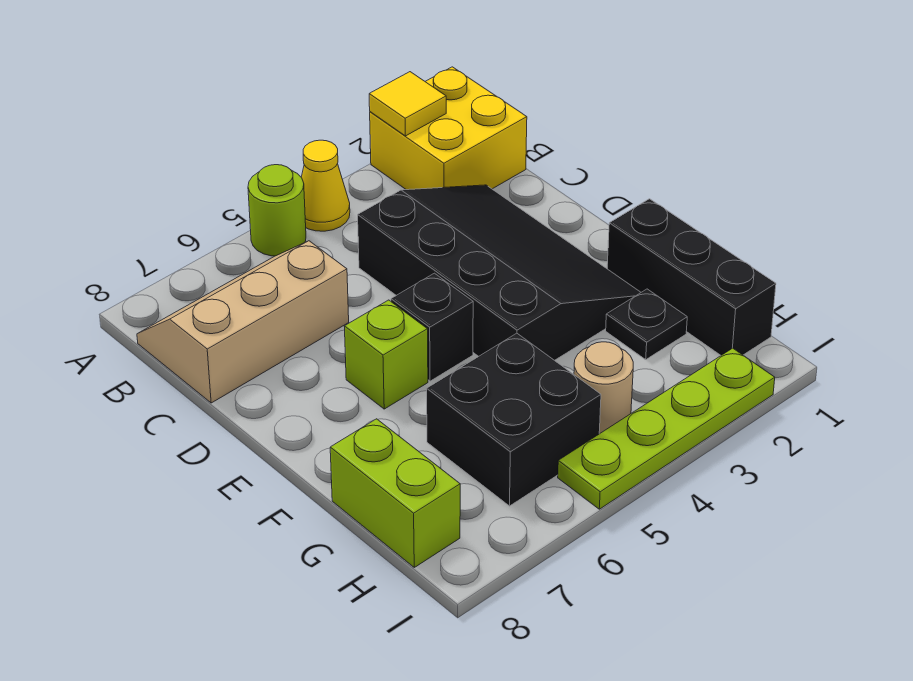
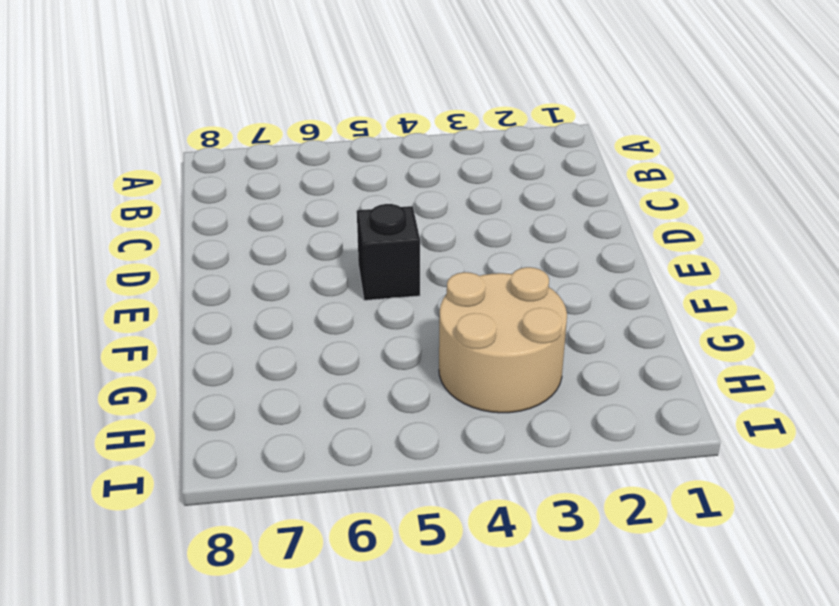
tan 2x2 round brick [439,267,567,413] -> tan 1x1 round brick [574,342,633,434]
none -> yellow 2x2 brick [370,67,527,190]
none -> yellow 1x1 cone [301,140,350,231]
none -> lime 1x1 round brick [248,165,306,256]

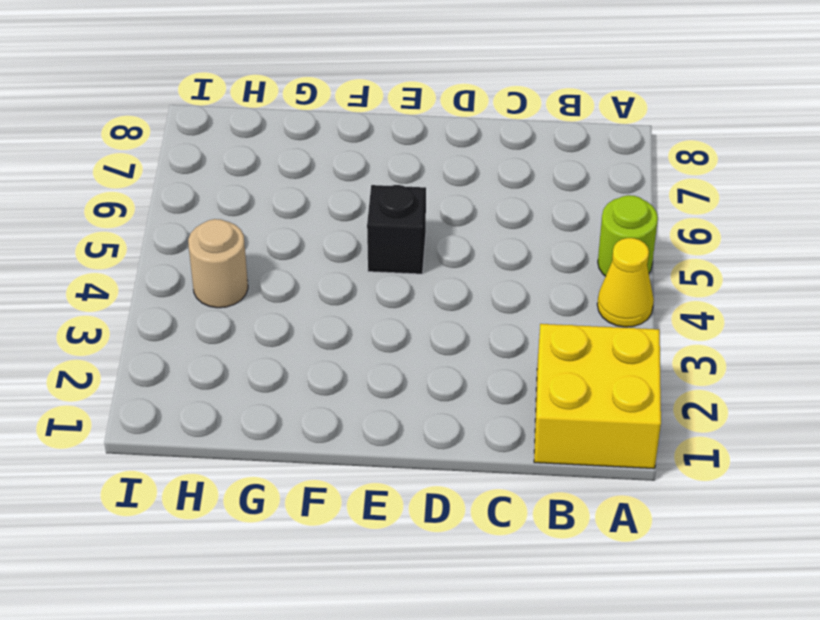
none -> tan 2x3 slope [137,241,349,403]
none -> black 3x4 slope [358,185,641,360]
none -> lime 1x1 brick [344,300,428,409]

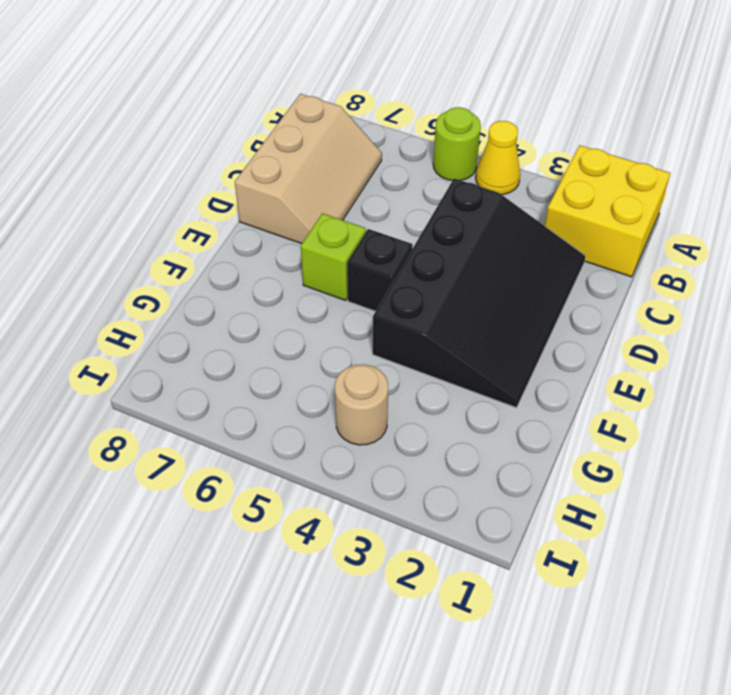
tan 2x3 slope [235,94,382,244] -> tan 2x3 slope turned to [137,241,349,403]
none -> black 1x3 brick [607,199,776,355]
none -> black 1x1 plate [606,289,687,359]
none -> black 2x2 brick [427,333,601,506]

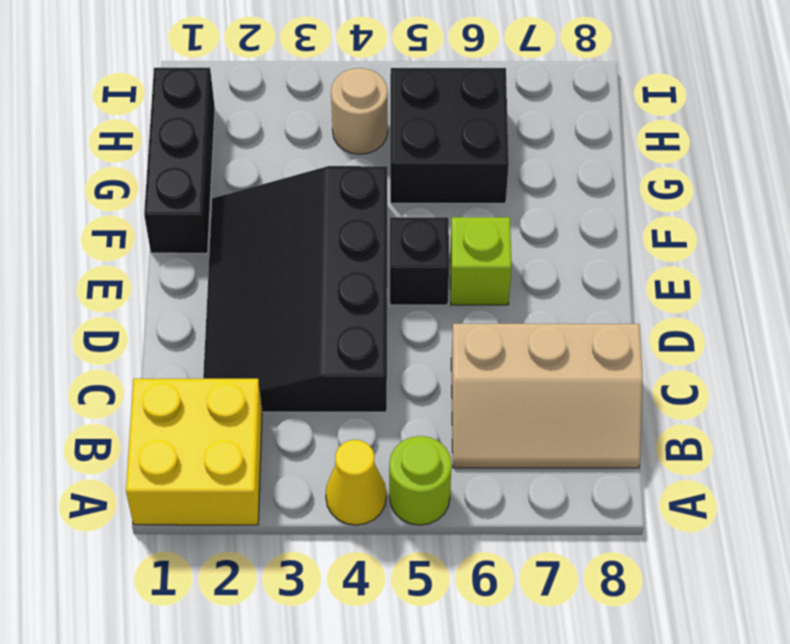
none -> black 1x1 plate [606,289,687,359]
none -> lime 1x2 brick [330,419,460,567]
none -> lime 1x4 plate [558,348,775,509]

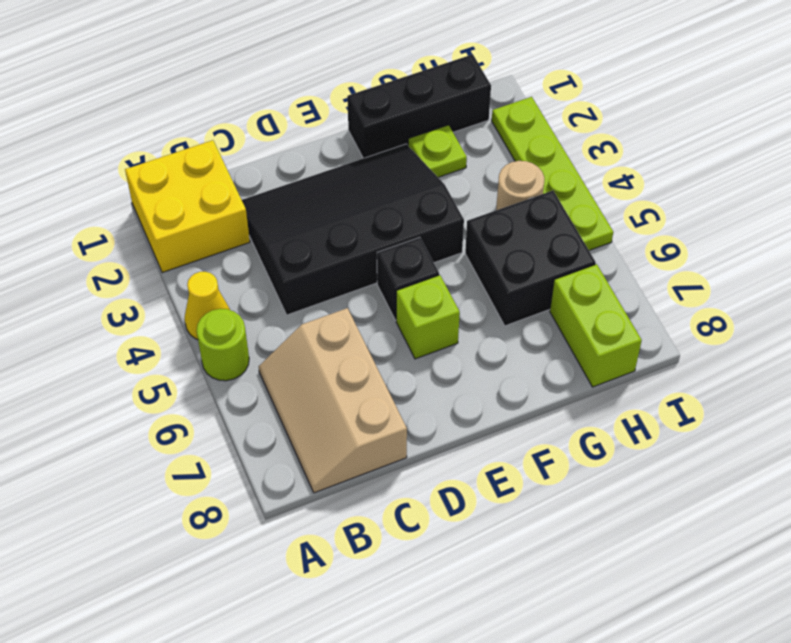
lime 1x1 plate [408,125,467,177] -> black 1x1 plate [606,289,687,359]
lime 1x2 brick [550,264,642,387] -> lime 1x2 brick turned to [330,419,460,567]
none -> yellow 1x1 tile [369,72,446,136]

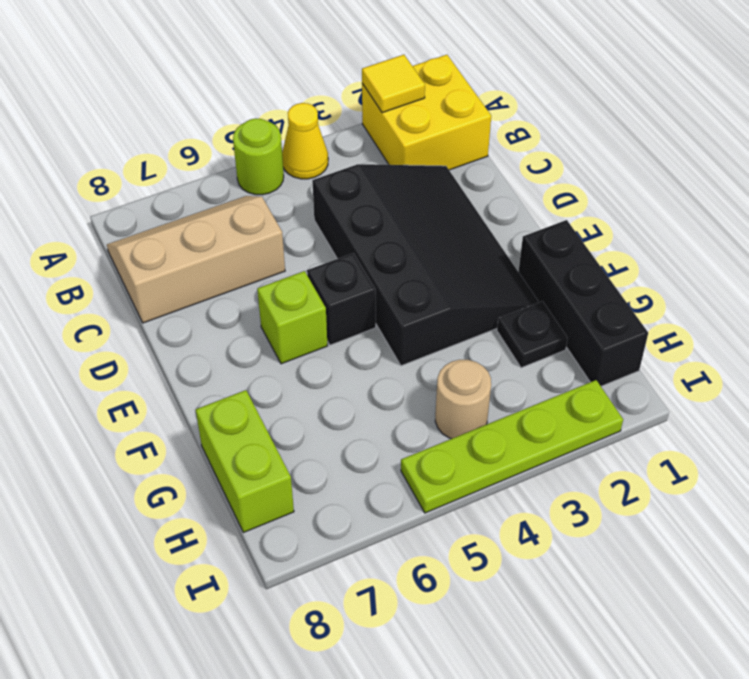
none -> black 2x2 brick [427,333,601,506]

